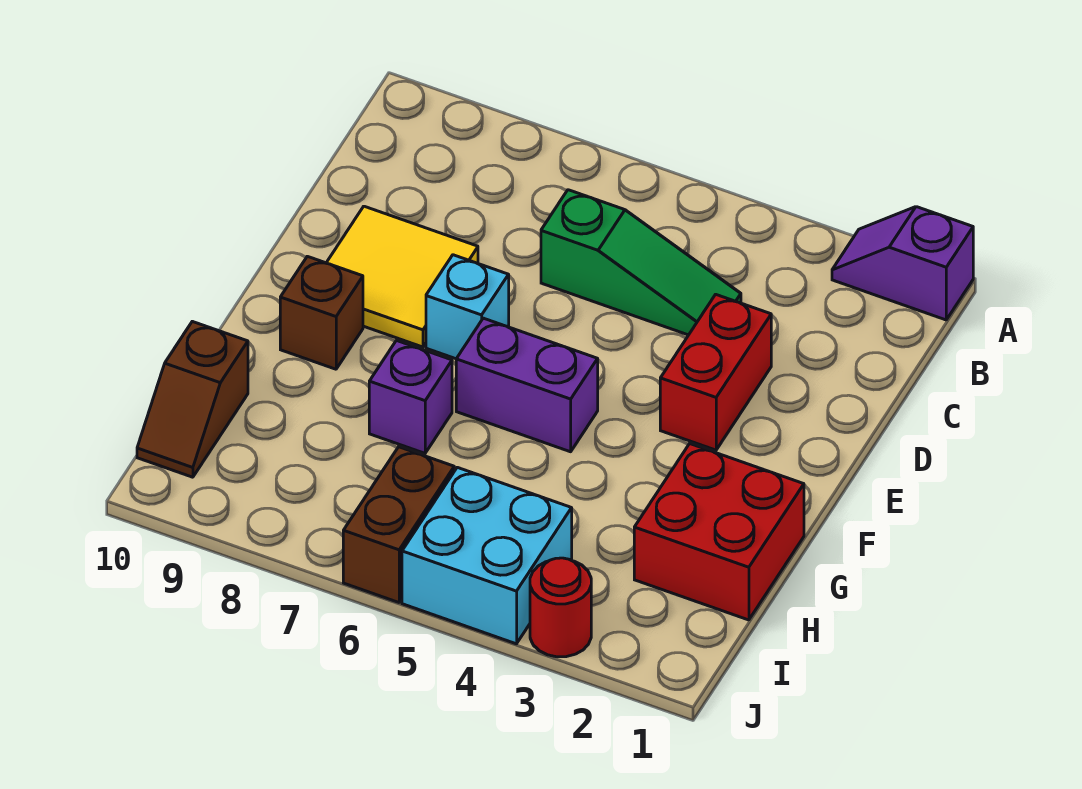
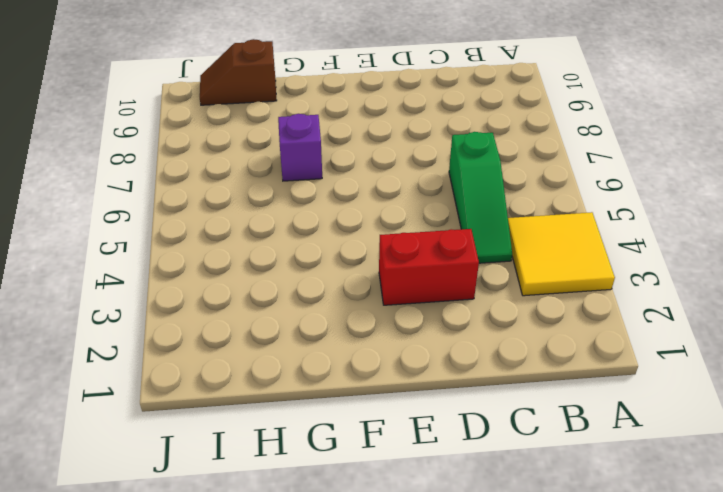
yellow 2x2 tile [508,212,615,296] -> yellow 2x2 tile moved to [327,206,478,347]
none -> purple 1x2 slope [832,207,973,320]
none -> cyan 1x1 brick [426,255,509,359]
none -> purple 1x2 brick [456,318,598,452]

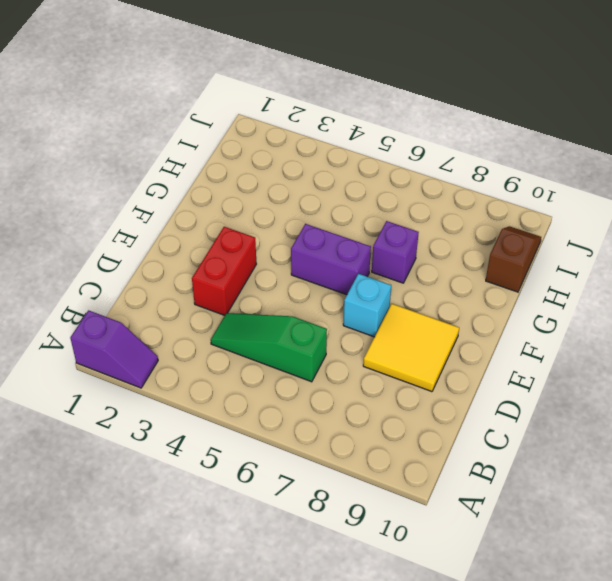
none -> brown 1x1 brick [280,256,363,369]
none -> red 2x2 brick [634,444,804,620]
none -> cyan 2x2 brick [402,467,572,644]

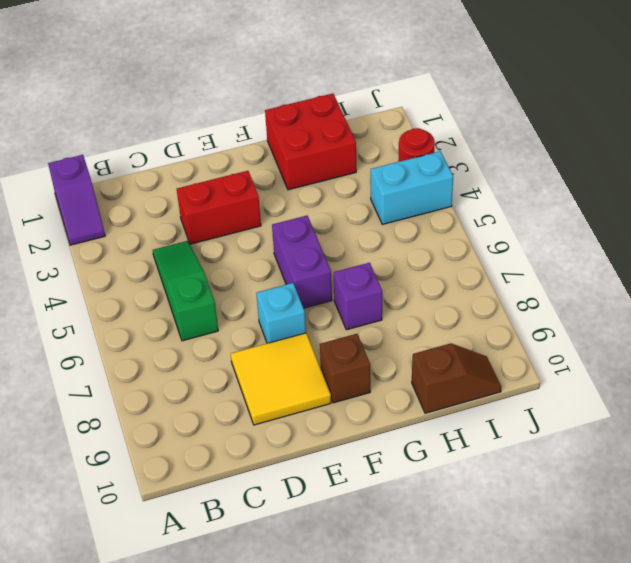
cyan 1x2 brick [371,151,453,224] -> cyan 2x2 brick [402,467,572,644]
none -> brown 1x2 brick [343,447,454,602]

